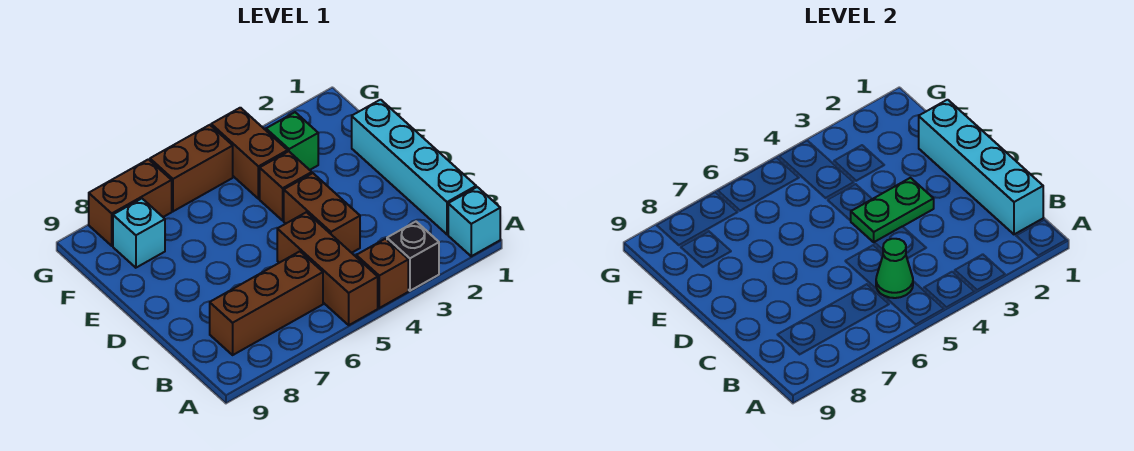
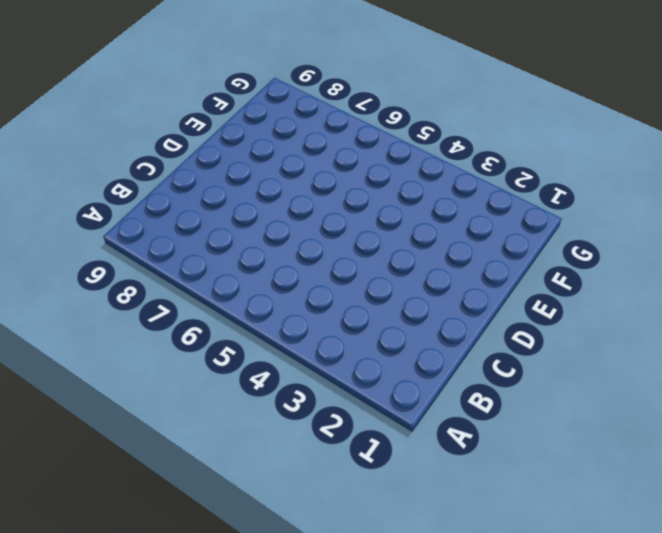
none -> cyan 1x1 brick [448,187,500,256]
none -> black 1x1 brick [387,222,439,291]
none -> brown 1x1 brick [356,239,408,308]

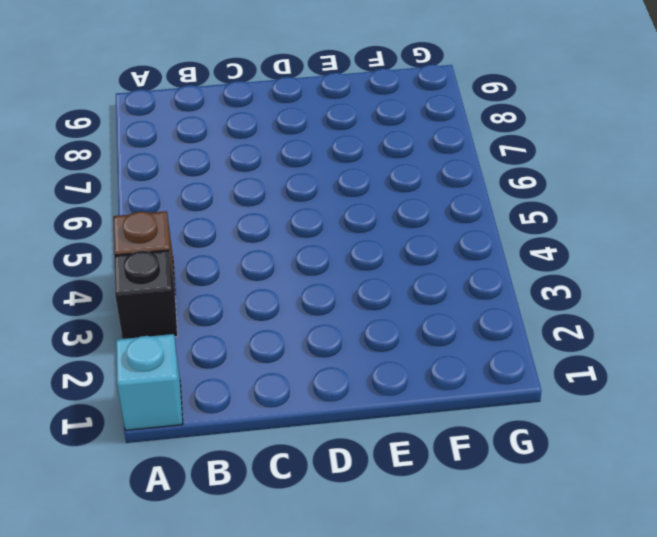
none -> brown 1x3 brick [277,212,378,325]
none -> cyan 1x4 brick [352,100,476,234]
none -> brown 1x3 brick [210,251,323,355]

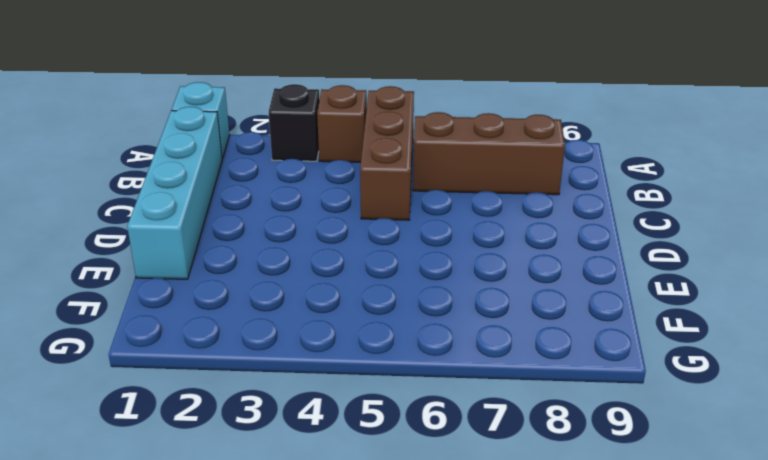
none -> brown 1x2 brick [284,173,360,253]
none -> brown 1x1 brick [260,151,312,220]
none -> green 1x1 brick [266,112,318,170]

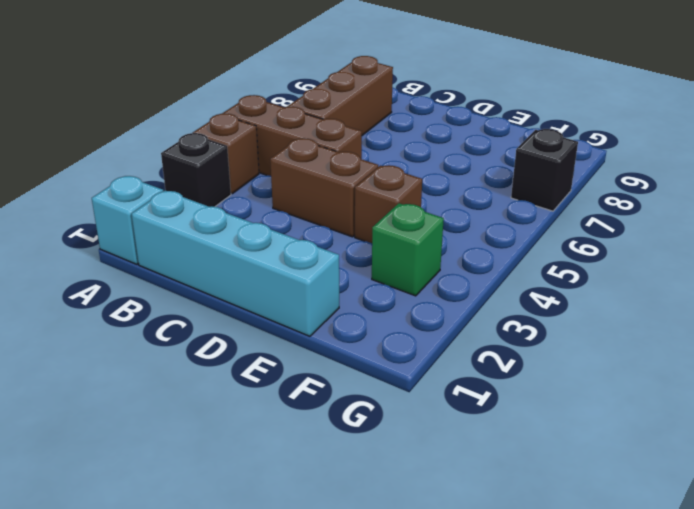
black 1x1 brick [511,129,578,211] -> brown 1x2 brick [89,159,172,246]
none -> brown 1x2 brick [211,108,288,199]
none -> cyan 1x1 brick [113,199,165,268]
none -> brown 1x2 brick [150,125,233,211]

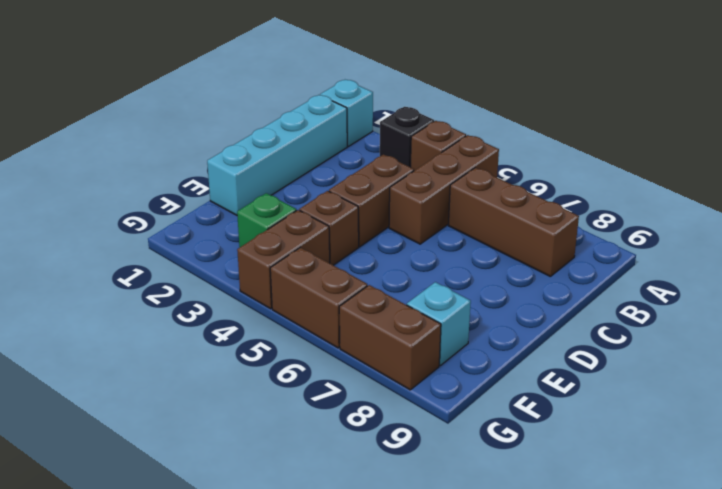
none -> cyan 1x4 brick [919,100,1043,234]
none -> green 1x1 cone [876,239,913,298]
none -> green 1x2 plate [851,178,934,242]

